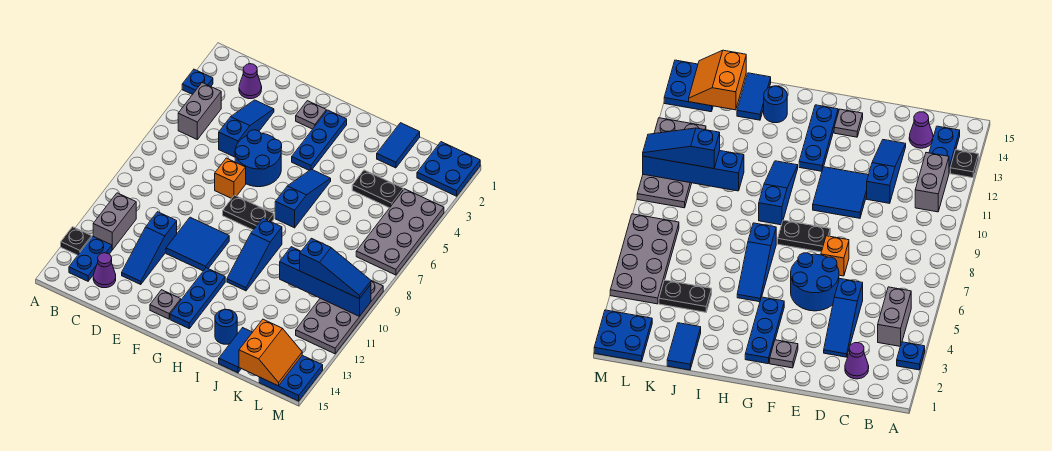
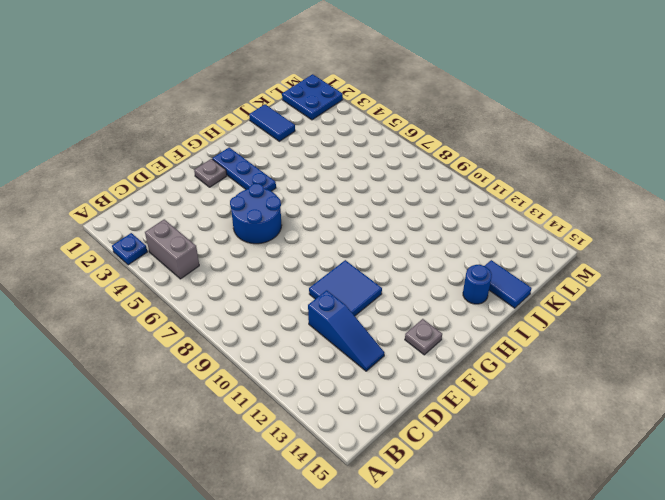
none -> black 1x1 plate [61,227,92,255]
none -> grey 1x2 brick [93,193,136,250]
none -> blue 1x2 plate [69,236,112,281]
none -> purple 1x1 cone [239,64,262,99]

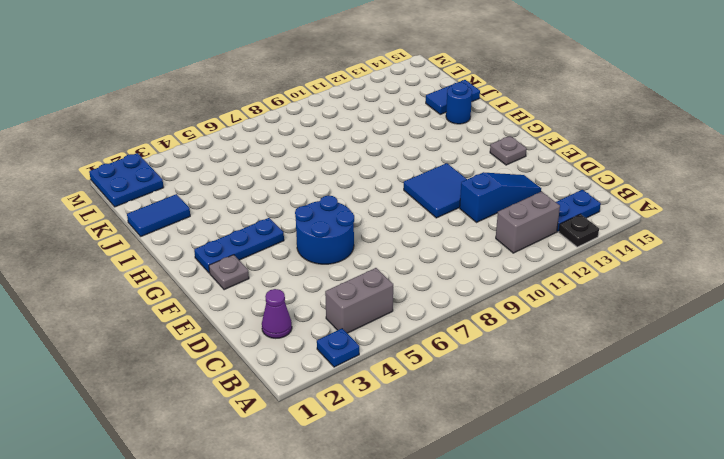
none -> purple 1x1 cone [93,253,116,288]
none -> blue 1x3 slope [219,100,274,157]
none -> orange 1x1 brick [215,158,246,199]
none -> black 1x2 plate [223,195,274,230]

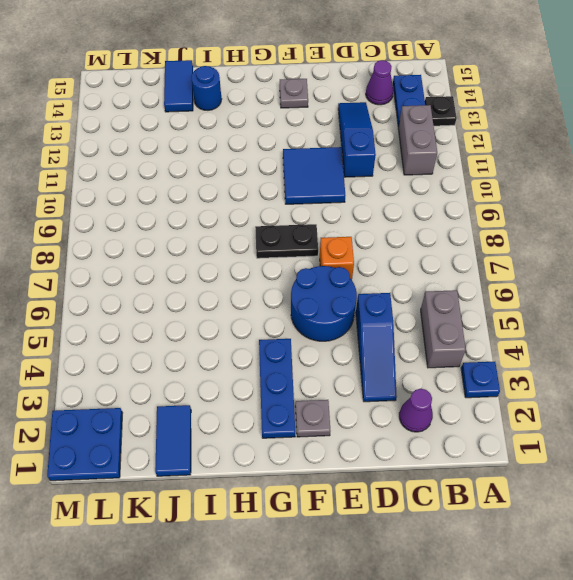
none -> blue 1x3 plate [170,268,225,328]
none -> blue 1x3 slope [275,169,331,228]
none -> blue 1x3 slope [227,218,282,291]
none -> black 1x2 plate [352,170,403,208]

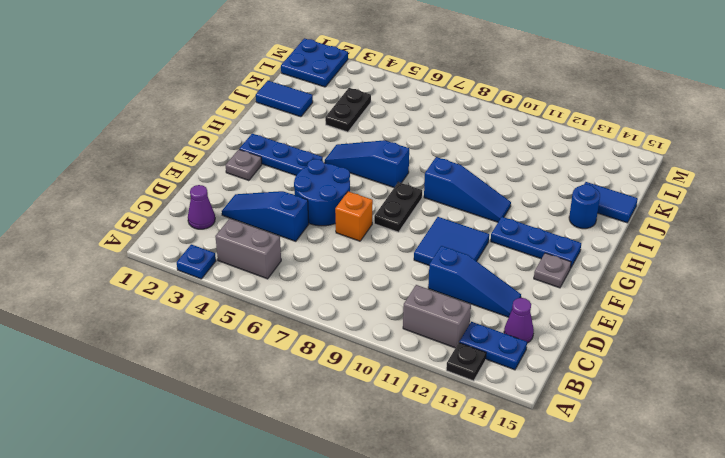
none -> grey 2x4 plate [356,189,444,275]
none -> grey 2x4 plate [296,281,383,354]
none -> blue 2x2 plate [259,355,323,401]
none -> blue 1x4 brick [280,247,371,317]

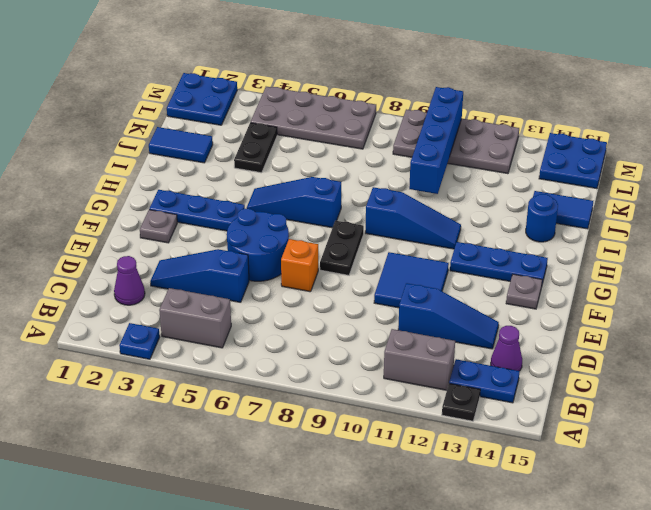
none -> orange 2x2 slope [239,319,302,386]
none -> blue 1x3 slope [300,238,371,299]

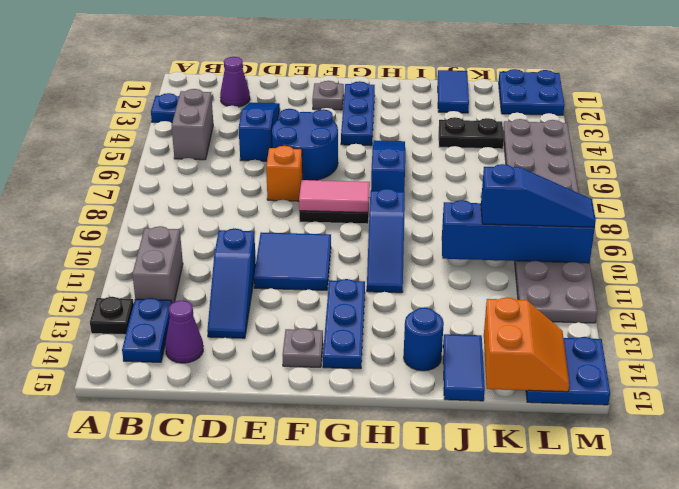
pink 1x2 tile [299,180,370,213] -> none

